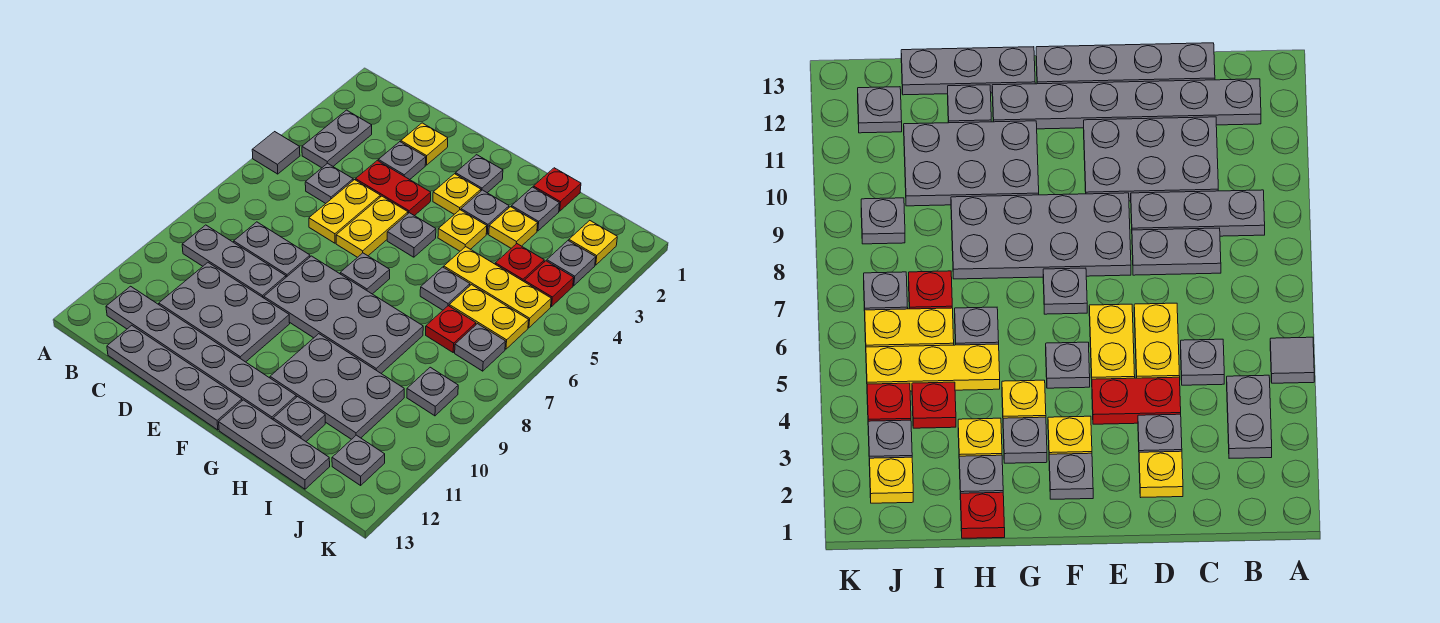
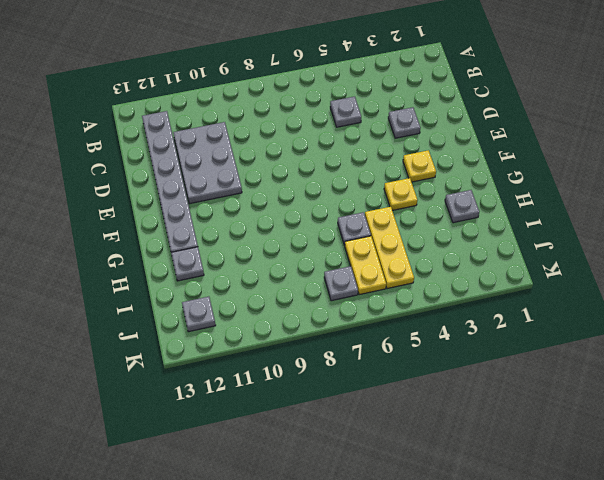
none -> grey 1x1 tile [252,132,300,174]
none -> grey 1x2 plate [302,110,372,168]
none -> grey 1x3 plate [182,225,286,298]
none -> grey 1x2 plate [234,222,310,277]

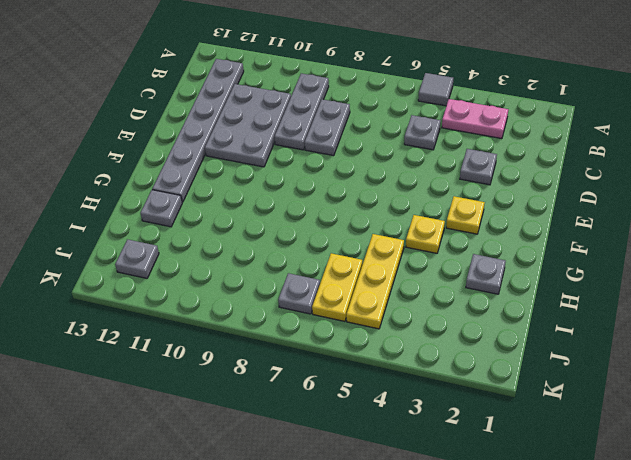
pink 1x2 plate [442,99,508,139] -> grey 1x2 plate [302,110,372,168]
none -> grey 1x4 plate [107,325,242,430]
none -> yellow 1x1 plate [401,123,448,165]
none -> red 1x2 plate [356,160,431,216]
none -> yellow 1x2 plate [309,180,380,243]

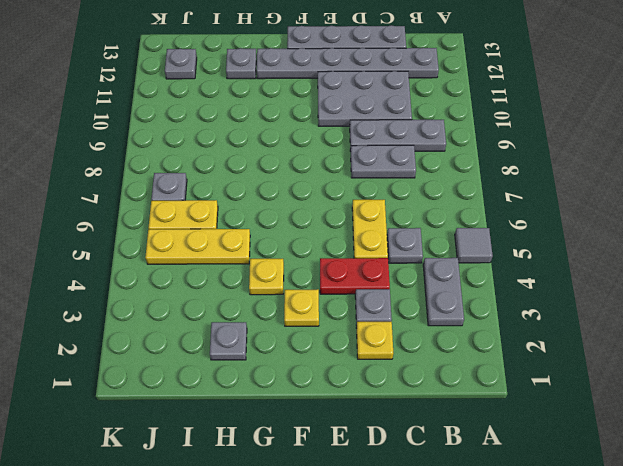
none -> yellow 1x2 plate [336,196,408,257]
none -> grey 2x4 plate [264,256,423,373]
none -> grey 1x1 plate [456,155,503,193]
none -> grey 1x1 plate [387,213,436,257]

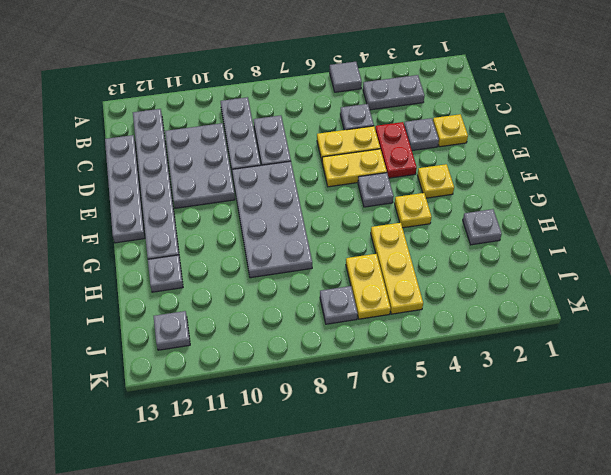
none -> grey 1x1 plate [456,155,503,193]
none -> grey 1x1 plate [340,253,390,294]
none -> grey 1x1 plate [461,190,509,234]
none -> grey 2x3 plate [270,334,404,439]

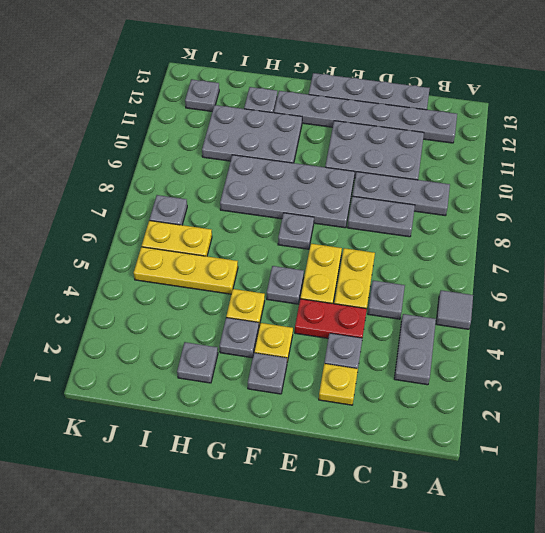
none -> grey 1x3 plate [219,400,330,489]
none -> red 1x1 plate [533,168,581,211]
none -> yellow 1x1 plate [489,207,538,248]
none -> grey 1x1 plate [420,267,470,310]

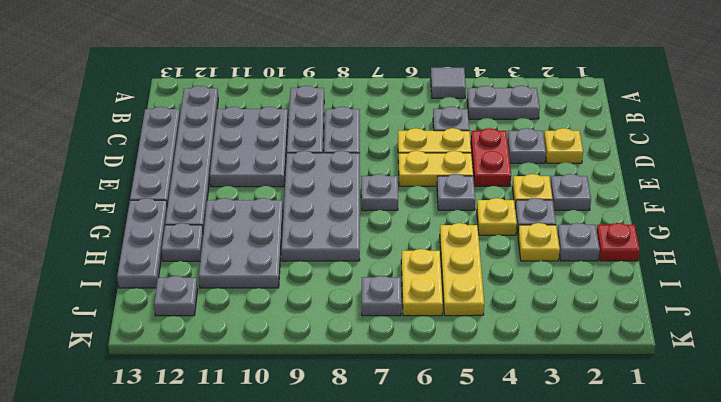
none -> grey 1x1 plate [420,267,470,310]
none -> red 1x1 plate [495,244,544,281]
none -> red 1x1 plate [426,306,476,352]
none -> yellow 1x1 plate [569,220,617,265]

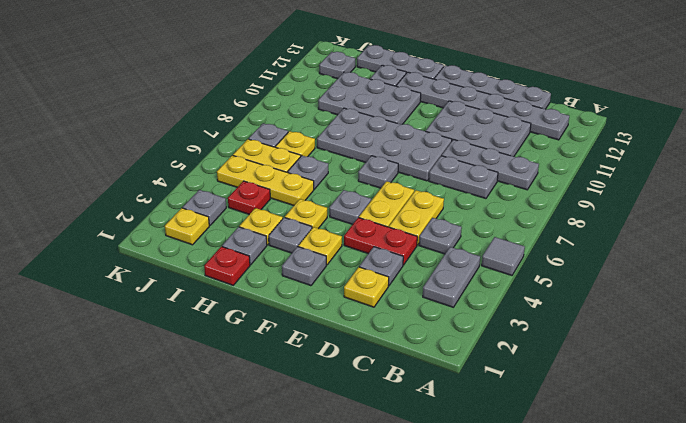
yellow 1x1 plate [276,131,315,157] -> red 1x1 plate [426,306,476,352]
none -> red 1x1 plate [524,261,574,307]
none -> grey 1x1 plate [407,367,458,416]

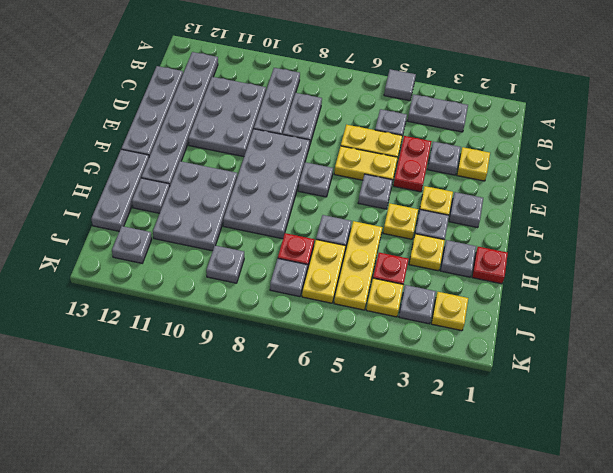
yellow 1x1 plate [366,278,403,317] -> red 1x1 plate [524,261,574,307]

